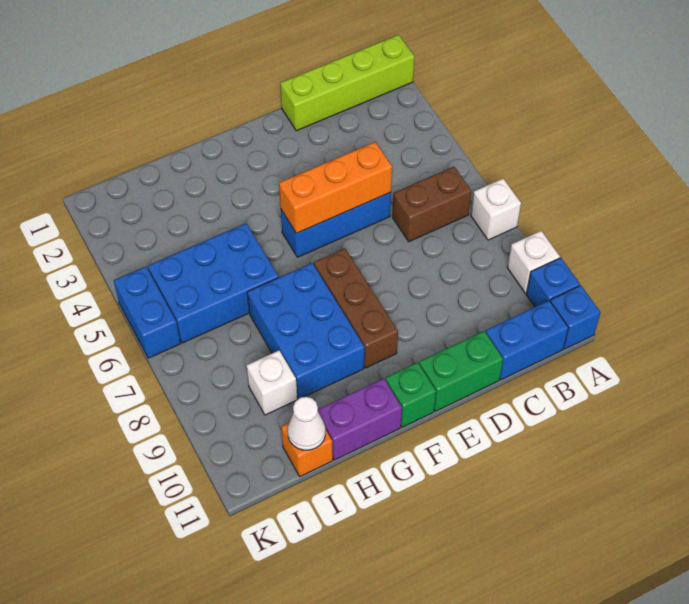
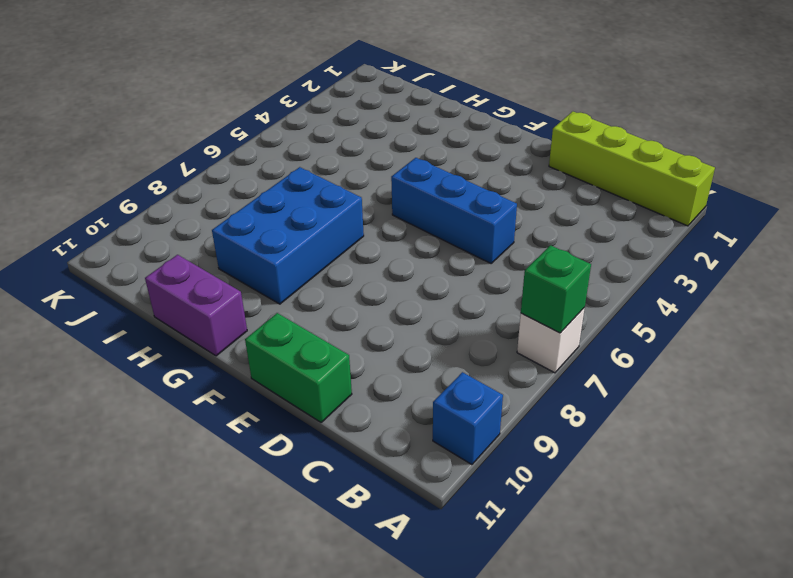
green 1x1 brick [521,245,591,333] -> green 1x1 brick moved to [385,362,436,427]
none -> white 1x1 brick [507,231,560,293]
none -> blue 1x1 brick [550,286,601,349]
none -> brown 1x2 brick [392,167,471,242]

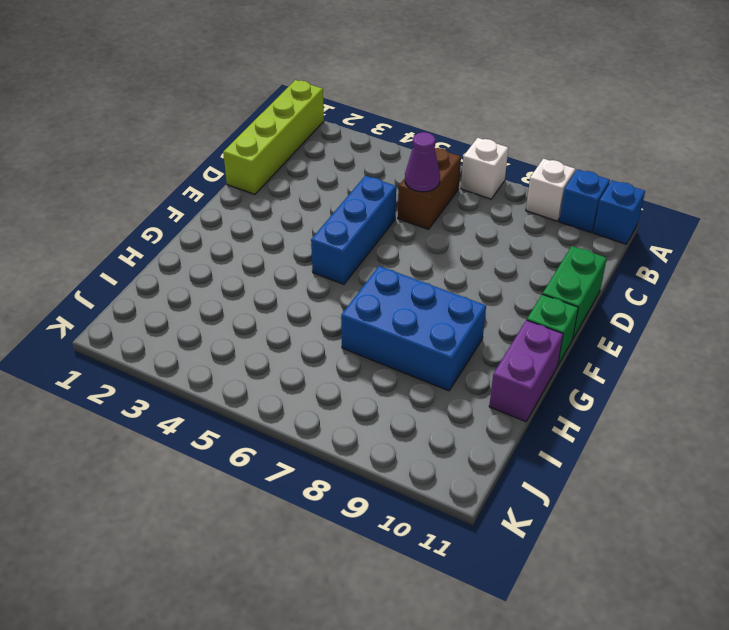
purple 1x1 cone [405,132,440,192] -> none
none -> blue 1x2 brick [486,301,568,380]
none -> brown 1x3 brick [314,249,398,368]
none -> blue 2x3 brick [148,223,279,343]

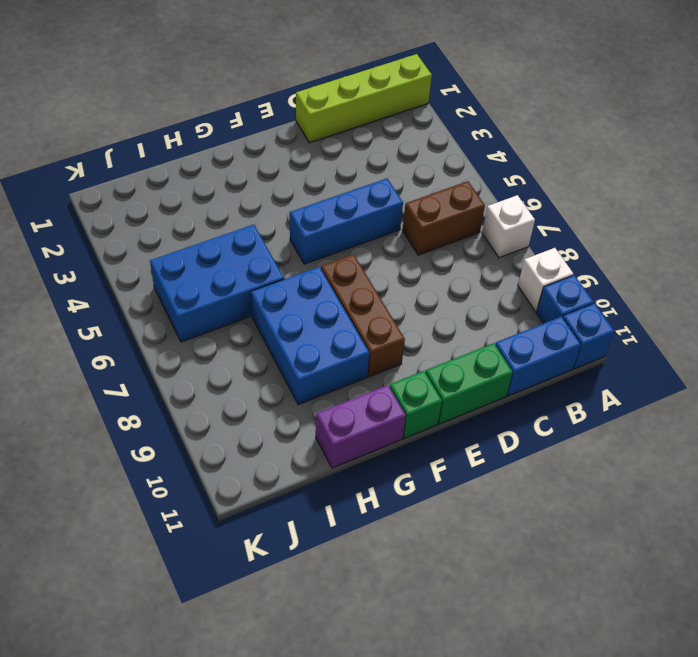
none -> white 1x1 brick [246,351,297,415]
none -> orange 1x1 brick [281,423,333,476]
none -> blue 1x2 brick [114,267,181,358]

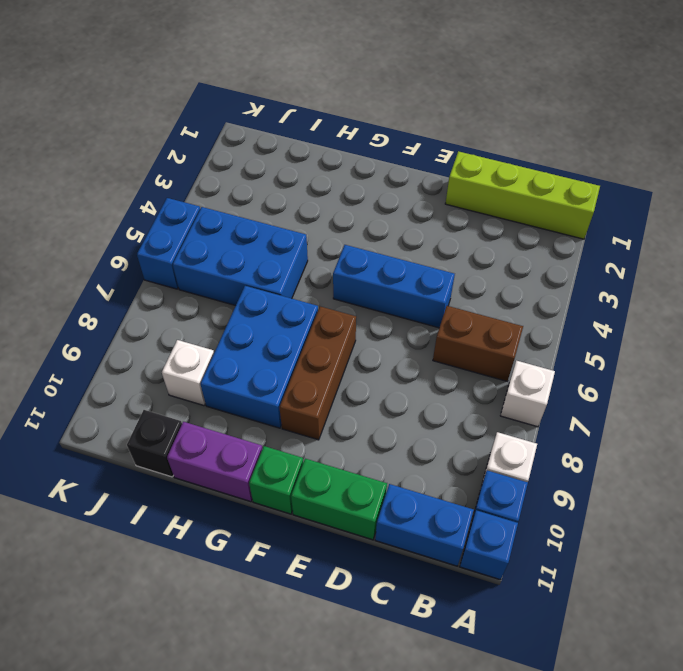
black 1x1 brick [127,410,182,477] -> orange 1x1 brick [281,423,333,476]
none -> orange 1x3 brick [279,142,392,233]
none -> white 1x1 cone [288,397,325,450]

